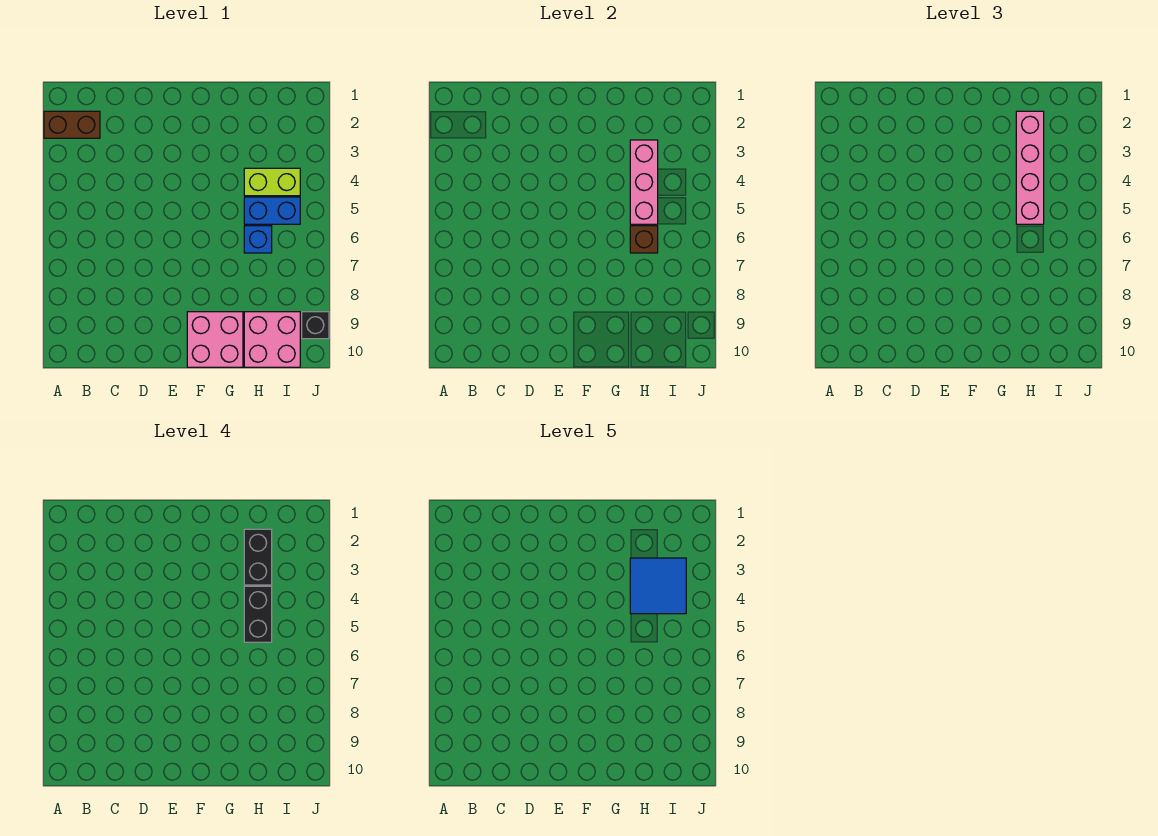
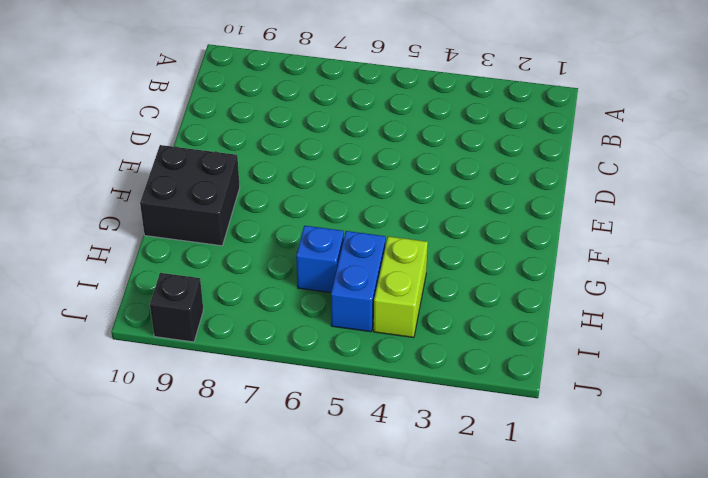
black 2x2 brick [140,145,240,246] -> pink 2x2 brick [187,312,243,367]
none -> brown 1x2 brick [44,111,100,138]
none -> pink 2x2 brick [244,312,300,367]
none -> pink 1x3 brick [630,140,658,224]

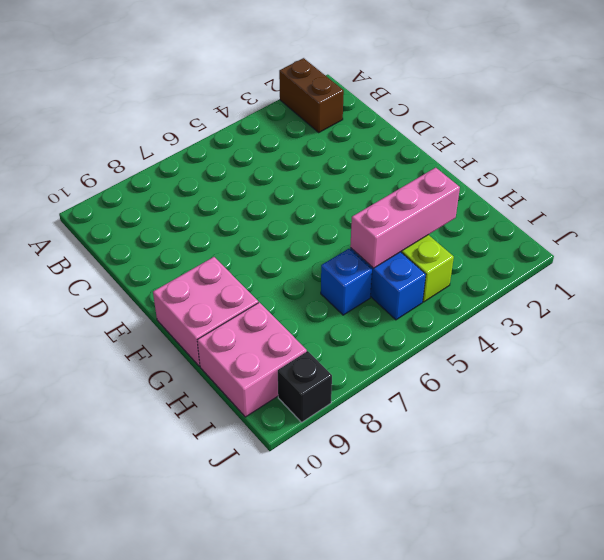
none -> brown 1x1 brick [630,226,658,253]
none -> pink 1x4 brick [1016,111,1044,224]
none -> black 1x2 brick [244,529,272,585]

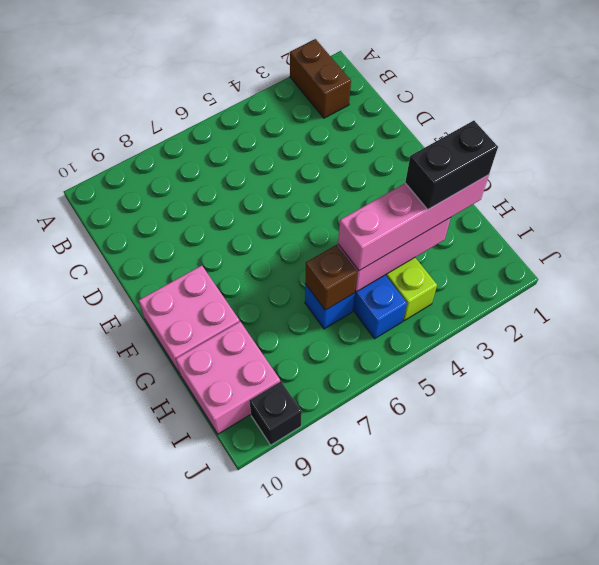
none -> black 1x2 brick [244,586,272,642]
none -> blue 2x2 tile [630,558,686,614]

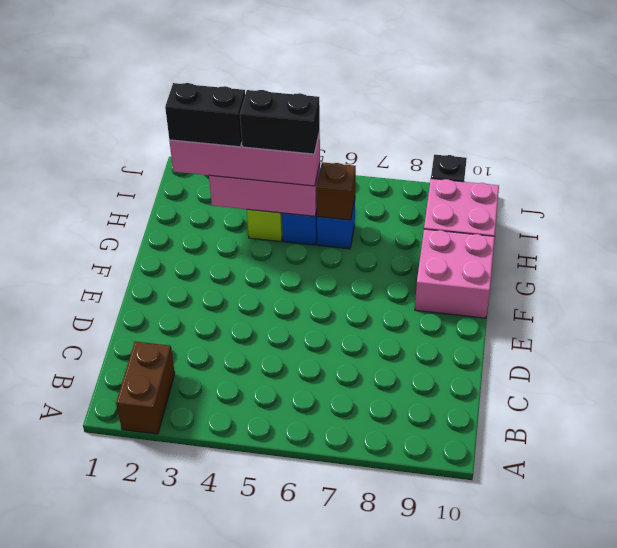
none -> blue 2x2 tile [630,558,686,614]

